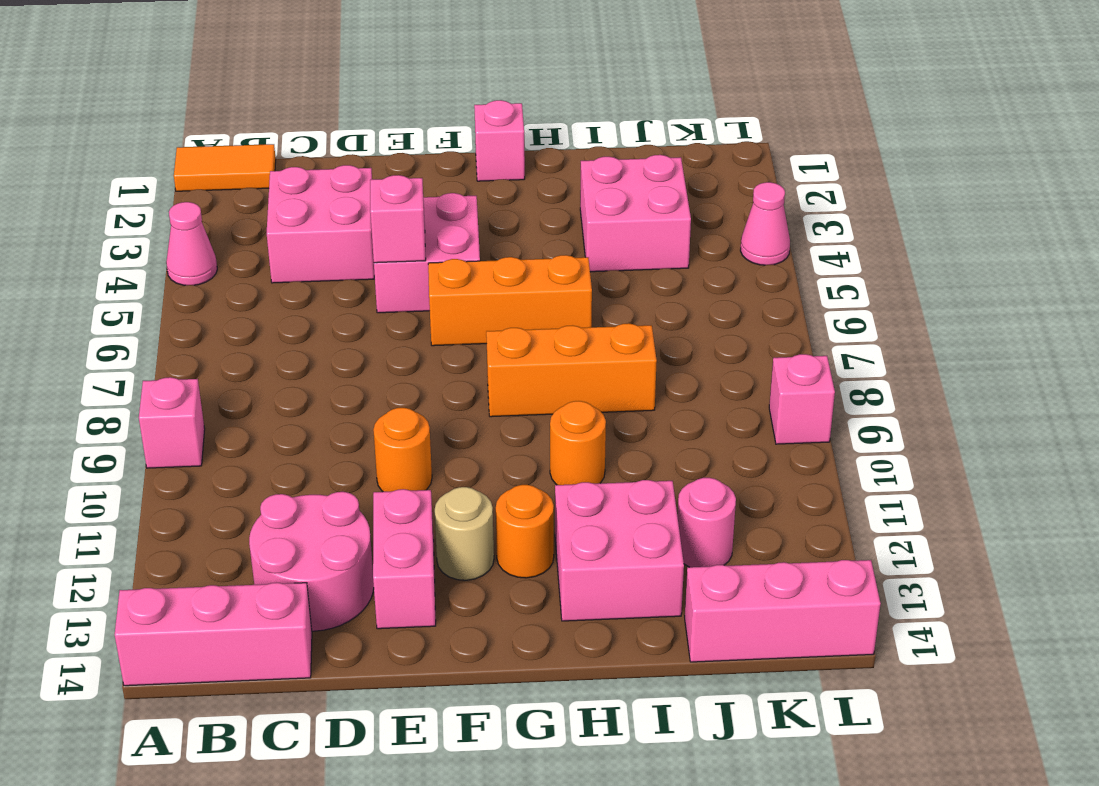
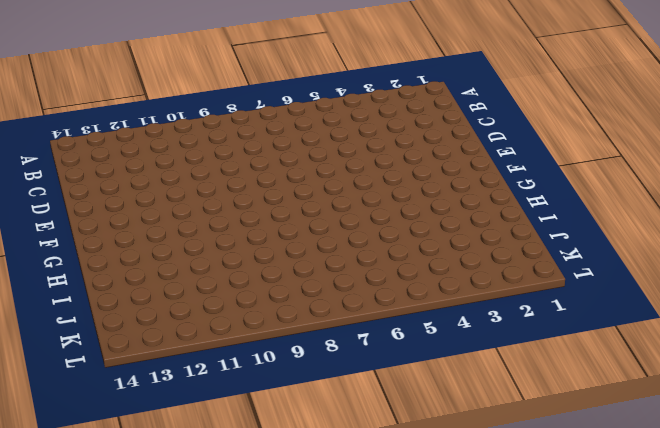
none -> orange 1x2 tile [174,144,276,191]
none -> pink 1x1 cone [166,202,217,285]
none -> pink 1x1 brick [139,377,205,468]

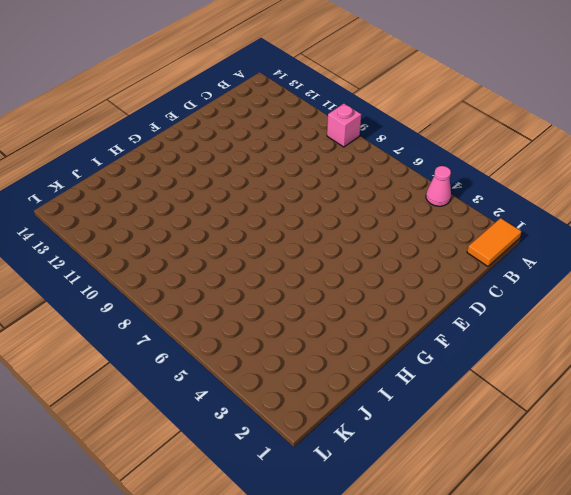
none -> pink 1x3 brick [115,583,312,686]
none -> pink 2x2 brick [267,165,374,283]
none -> pink 2x2 round brick [249,492,374,631]

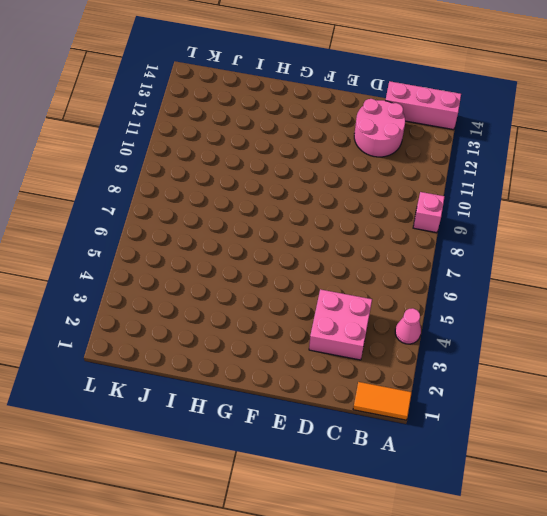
none -> pink 2x2 brick [374,193,480,313]
none -> orange 1x1 round brick [373,408,432,492]
none -> pink 1x2 brick [373,489,436,629]

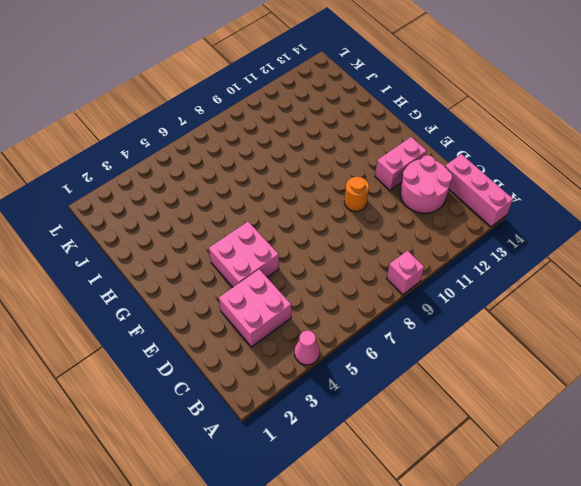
none -> orange 1x2 tile [174,144,276,191]
none -> orange 1x3 brick [428,255,592,346]
none -> tan 1x1 round brick [435,487,494,580]

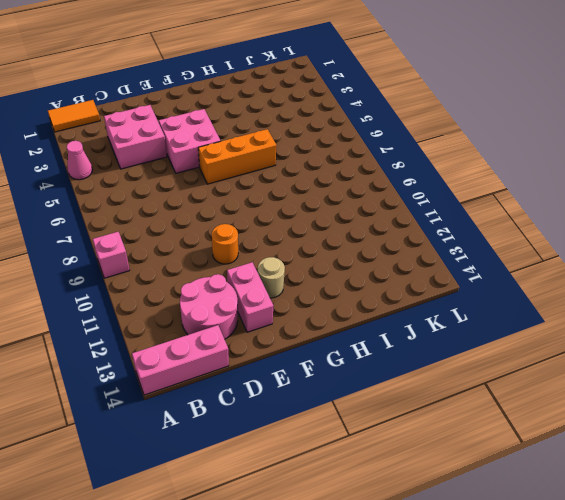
none -> pink 1x1 brick [474,100,525,181]
none -> orange 1x3 brick [486,323,657,417]
none -> orange 1x1 round brick [496,485,554,578]

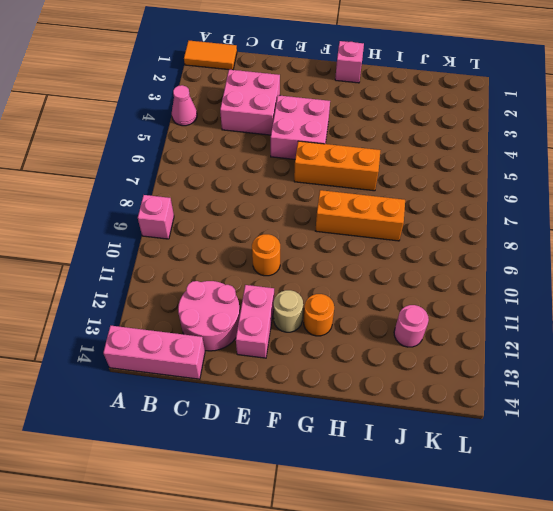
none -> orange 1x1 round brick [550,401,606,485]
none -> pink 2x2 brick [555,480,684,621]
none -> pink 2x2 brick [580,155,691,272]

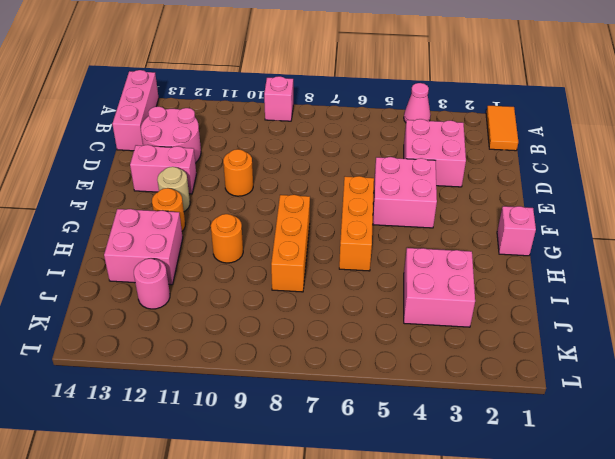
none -> pink 1x3 brick [685,560,881,662]
none -> pink 1x1 cone [740,182,790,265]
none -> pink 1x1 brick [769,354,835,444]

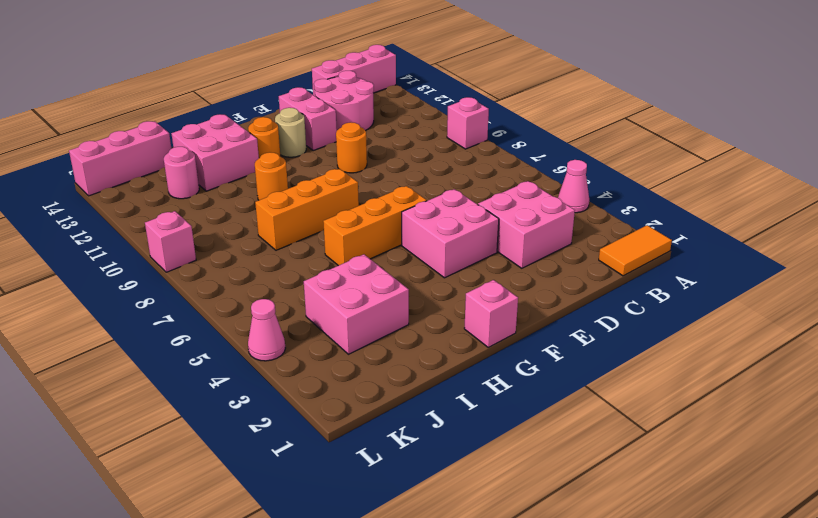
none -> pink 1x1 brick [370,175,426,263]

